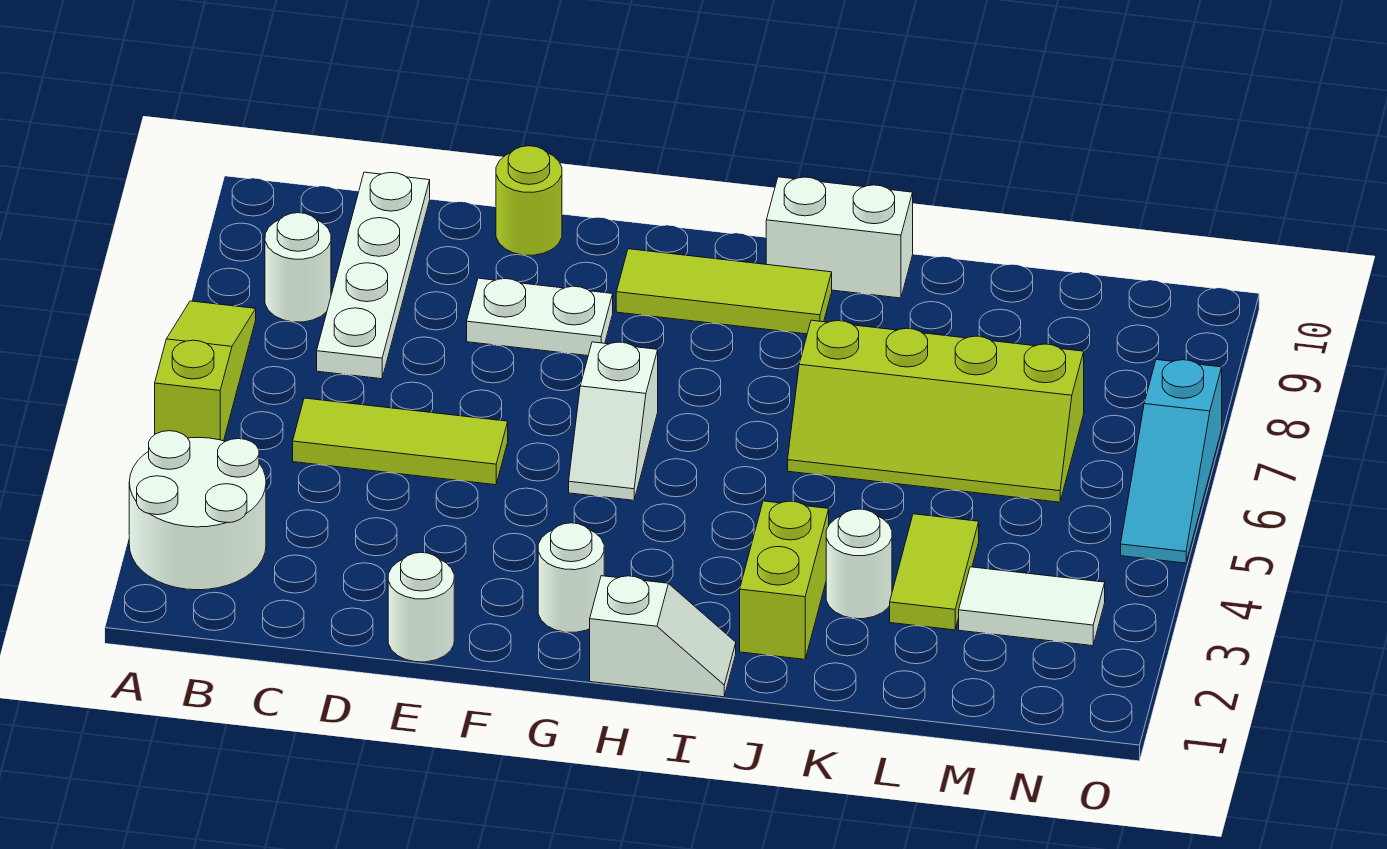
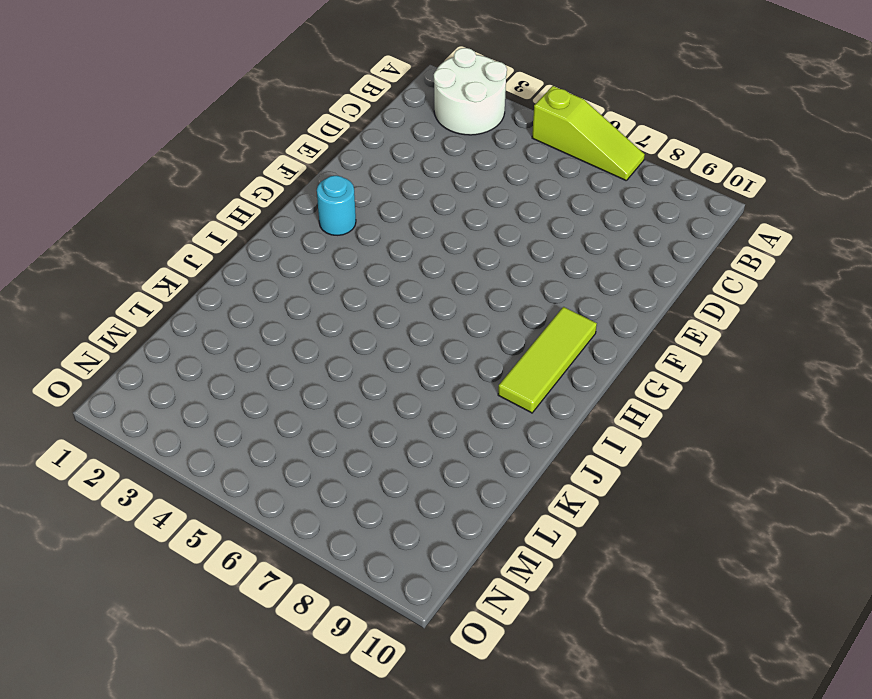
cyan 1x1 round brick [317,175,356,235] -> white 1x1 round brick [538,523,604,632]
none -> white 1x1 round brick [265,213,331,322]
none -> lime 1x3 tile [293,398,508,485]
none -> white 1x4 plate [317,172,430,379]

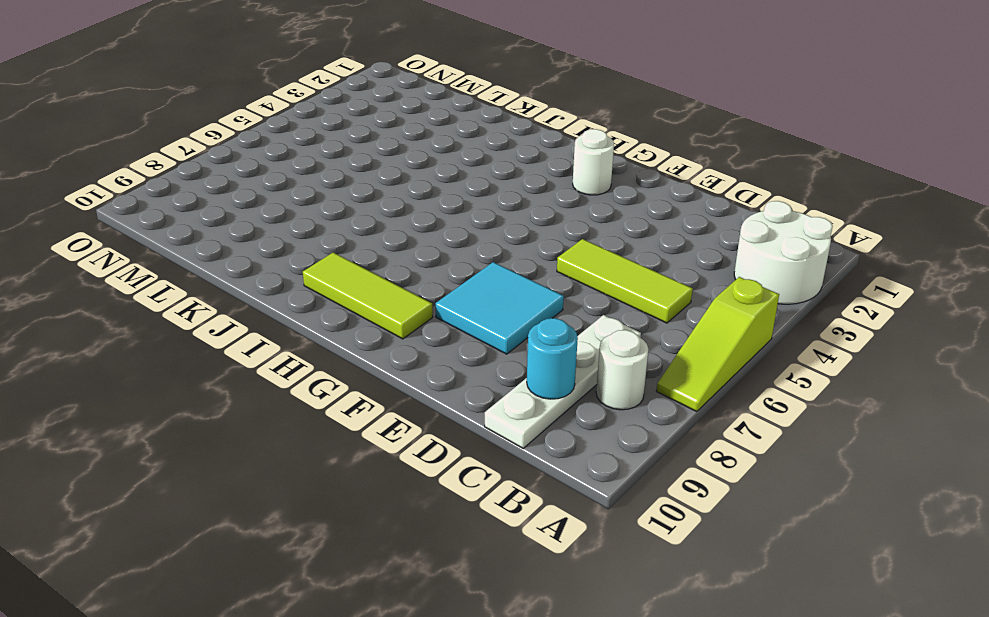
cyan 1x1 round brick [527,318,578,399] -> none
cyan 2x2 tile [435,262,564,354] -> white 1x2 plate [467,278,613,356]
none -> white 1x1 round brick [388,552,454,662]
none -> lime 1x1 round brick [496,146,562,255]
none -> white 1x2 slope [569,342,658,500]

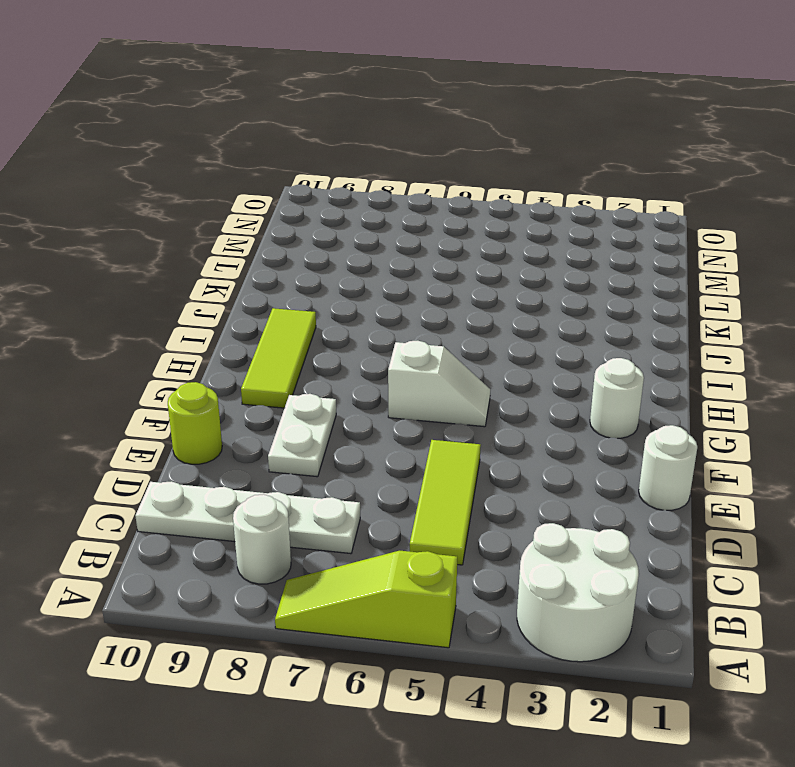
none -> white 1x2 slope [590,576,736,697]
none -> white 1x2 brick [766,177,913,298]
none -> lime 1x2 brick [740,501,829,659]

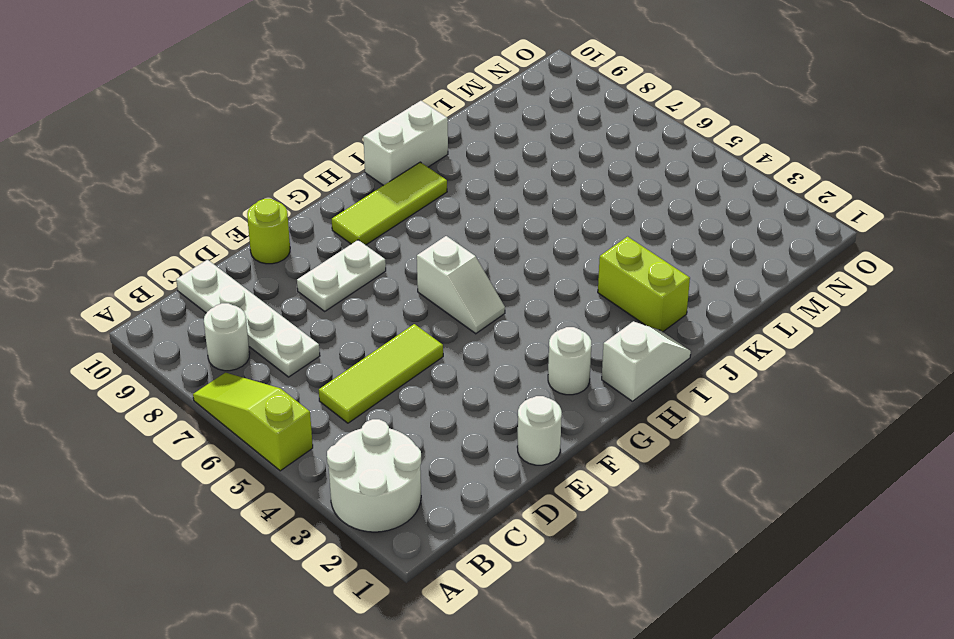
none -> lime 2x4 slope [788,320,1084,502]
none -> white 1x1 round brick [826,509,892,619]
none -> lime 1x2 tile [890,514,979,630]

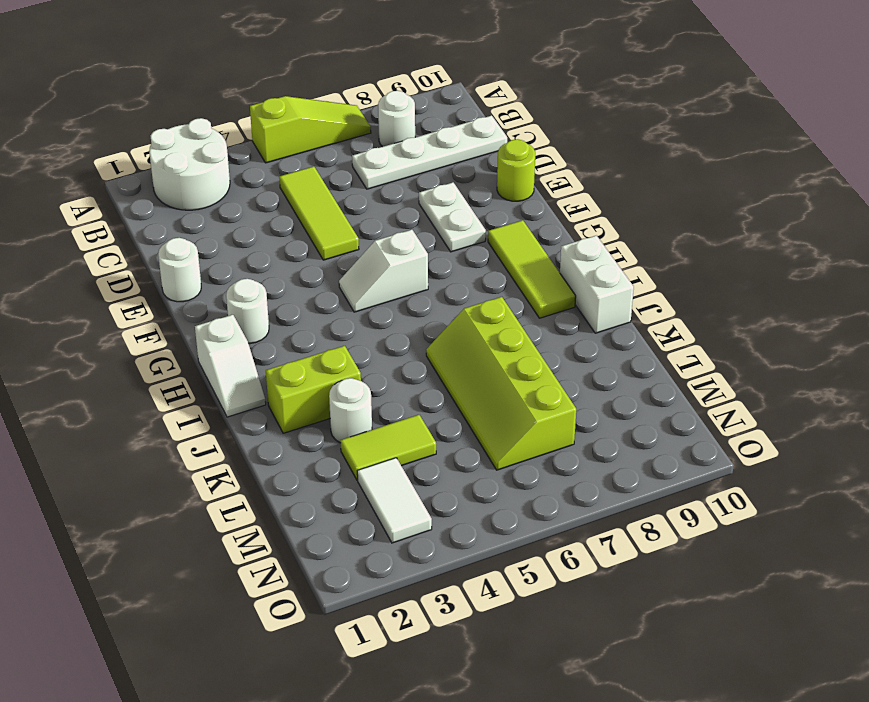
none -> cyan 1x3 slope [1121,360,1222,563]

